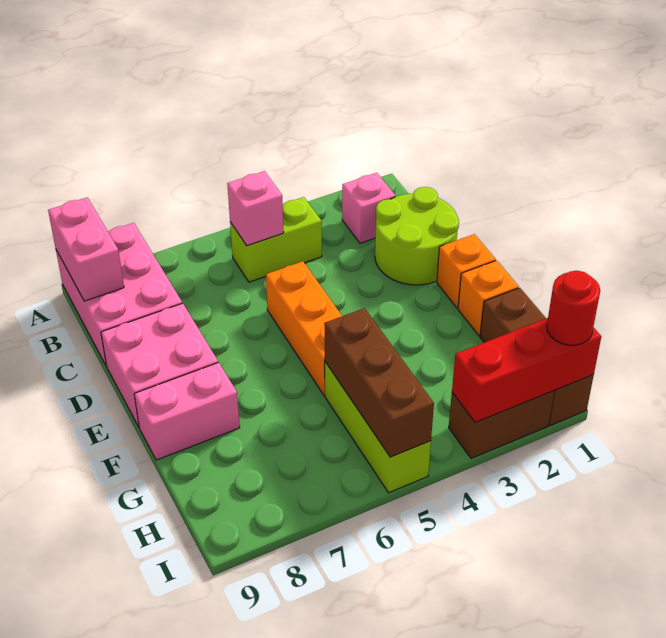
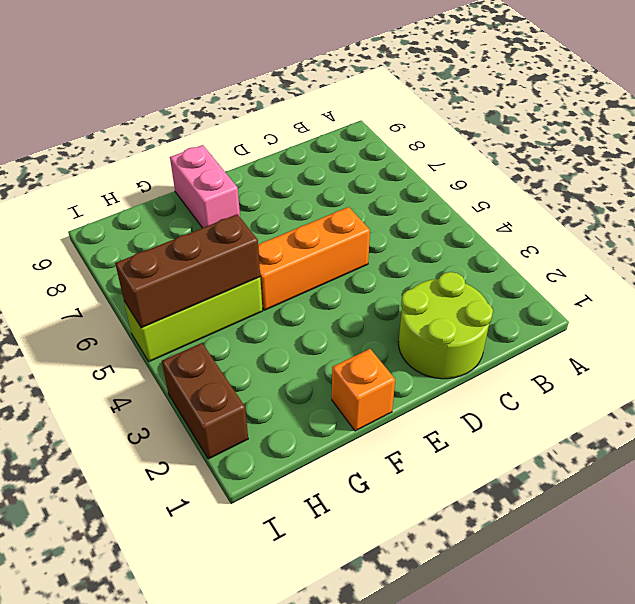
none -> pink 2x3 brick [56,223,182,366]
none -> pink 1x1 brick [342,173,395,243]
none -> lime 1x2 brick [230,197,322,282]

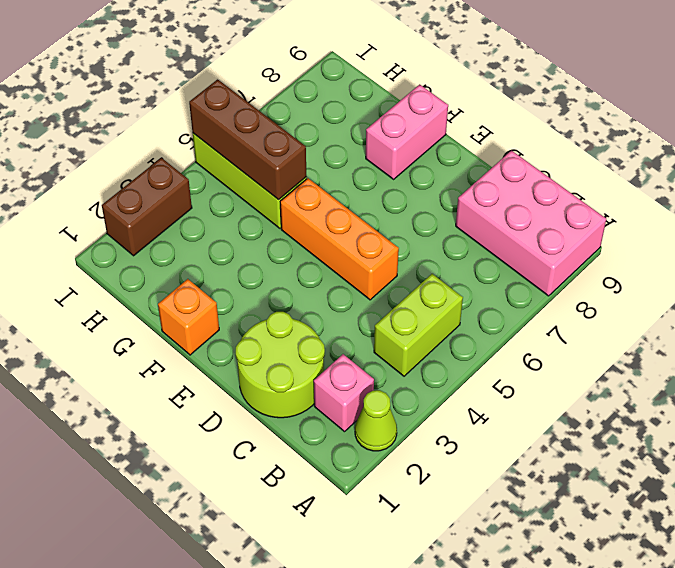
lime 1x1 cone [355,390,397,451] -> none
none -> pink 2x2 brick [101,303,218,427]
none -> orange 1x1 brick [437,234,496,308]
none -> brown 1x3 brick [480,288,594,426]

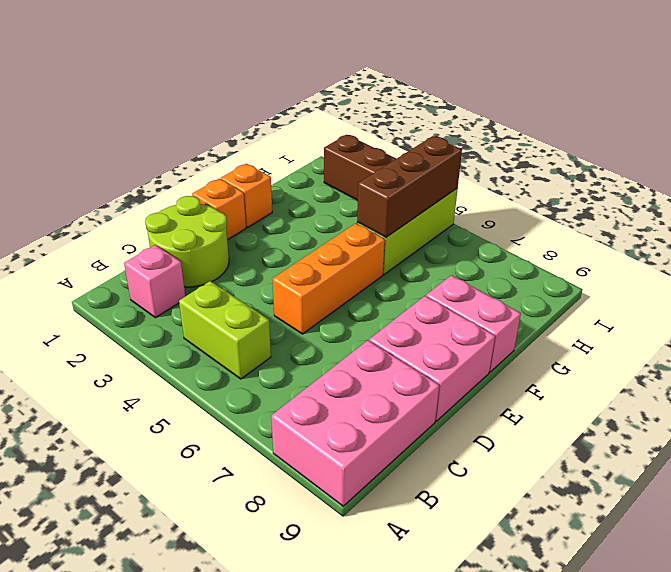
none -> brown 1x3 brick [480,288,594,426]
none -> pink 1x2 brick [48,197,124,301]
none -> pink 1x1 brick [227,171,284,246]

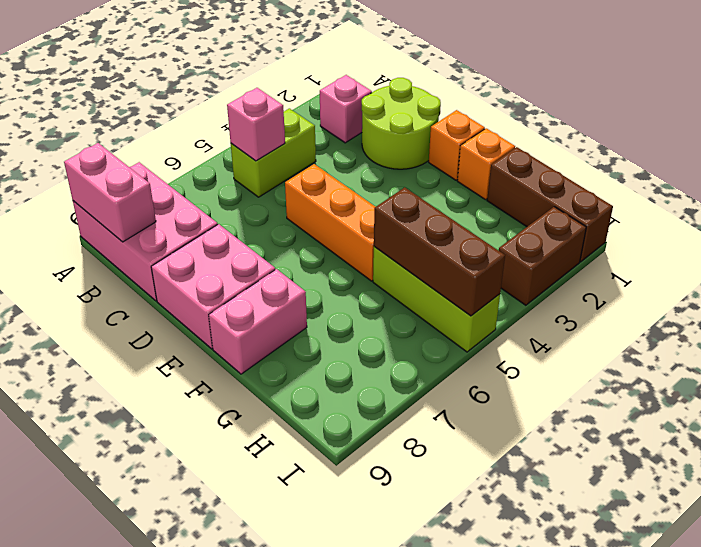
none -> red 1x3 brick [452,318,601,423]
none -> red 1x1 round brick [547,271,600,345]

